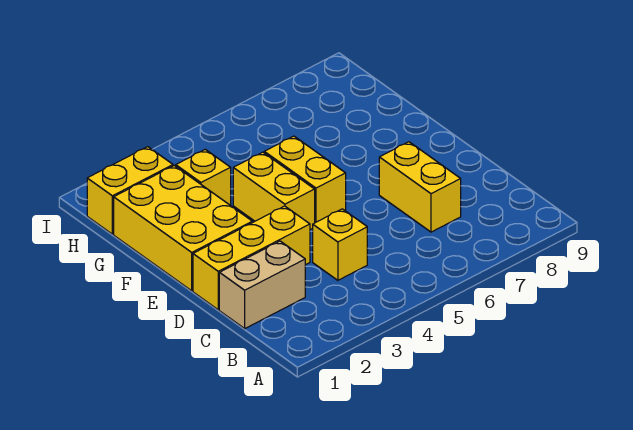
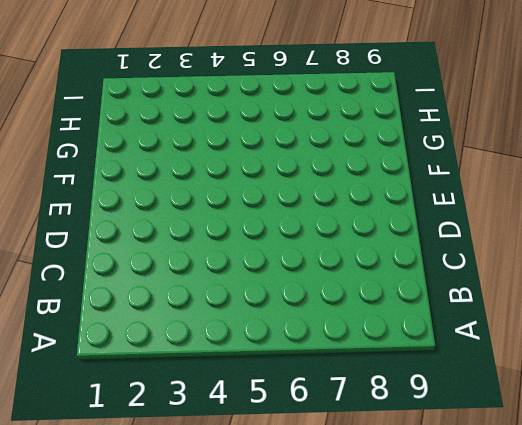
none -> tan 1x2 brick [219,241,305,328]
none -> yellow 1x1 brick [313,209,367,280]

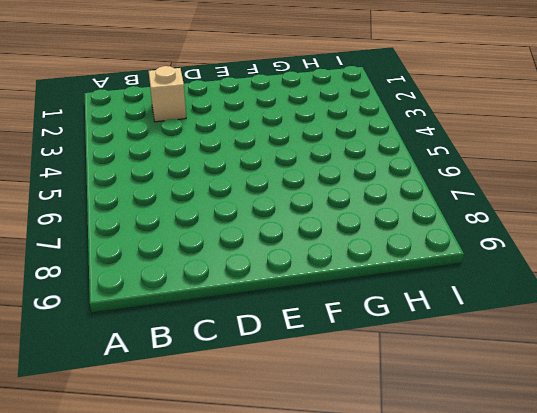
tan 1x1 brick [149,66,186,122] -> tan 1x2 brick [219,241,305,328]
none -> yellow 1x1 brick [313,209,367,280]
none -> yellow 1x2 brick [379,142,461,232]

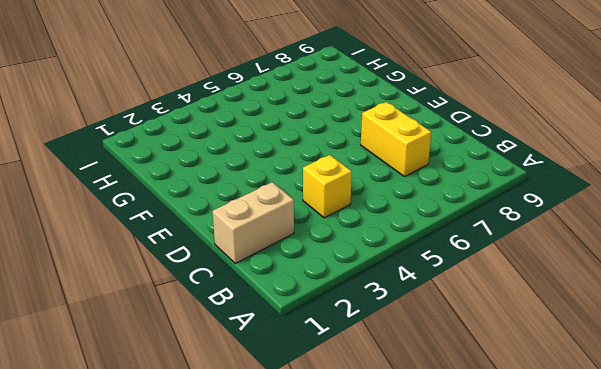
none -> yellow 1x3 brick [193,206,310,310]
none -> yellow 2x3 brick [114,166,252,291]

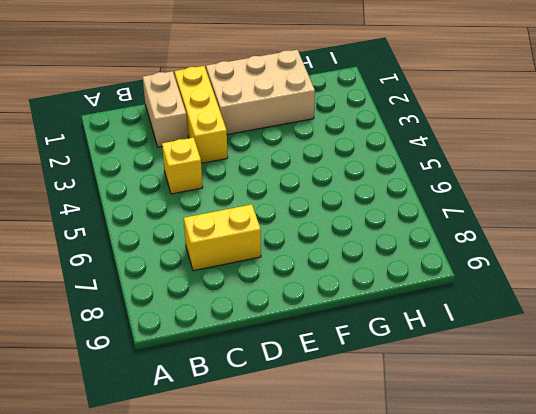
tan 2x3 brick [206,50,315,135] -> yellow 2x3 brick [114,166,252,291]
none -> yellow 1x2 brick [233,152,315,230]
none -> yellow 1x2 brick [264,136,346,223]

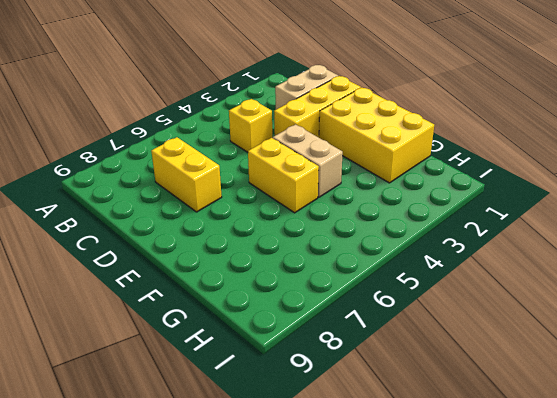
tan 1x2 brick [273,124,343,197] -> yellow 1x2 brick [233,152,315,230]
none -> yellow 1x1 brick [176,149,231,205]
none -> yellow 1x2 brick [87,147,173,234]

